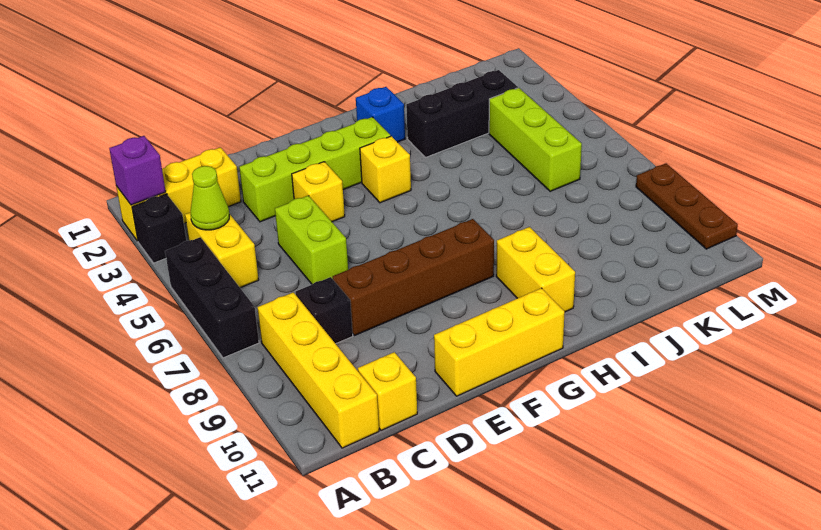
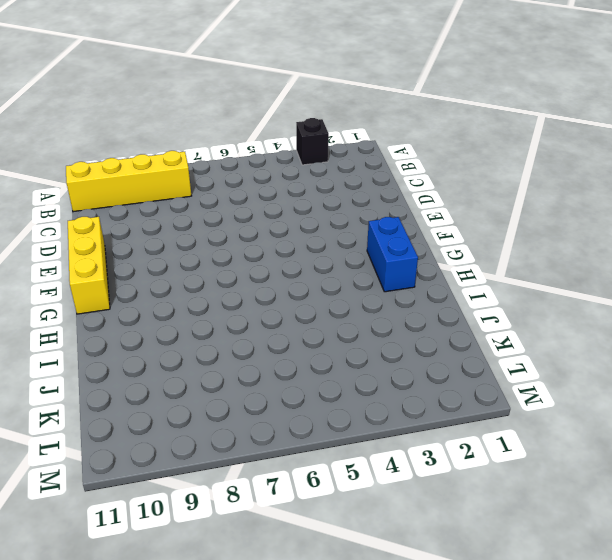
blue 1x2 brick [367,217,418,292] -> blue 1x1 brick [356,87,405,142]
none -> yellow 1x3 brick [116,147,241,241]
none -> black 1x3 brick [165,237,259,358]
none -> yellow 1x2 brick [185,212,259,288]

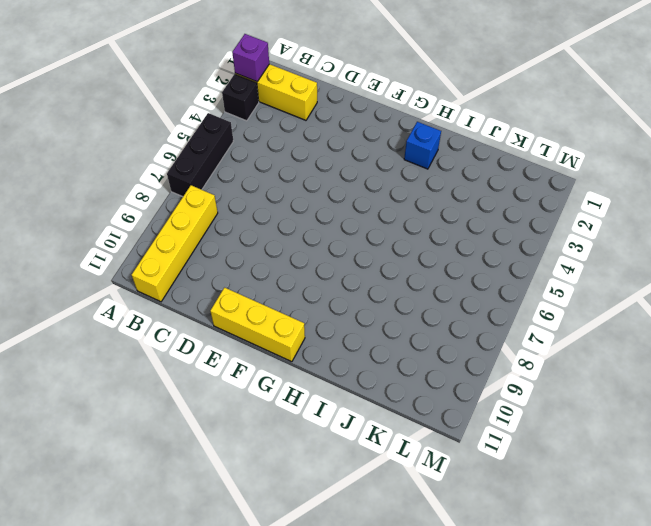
none -> yellow 1x2 brick [185,212,259,288]
none -> black 1x1 brick [295,277,353,344]
none -> yellow 1x1 brick [358,352,417,430]

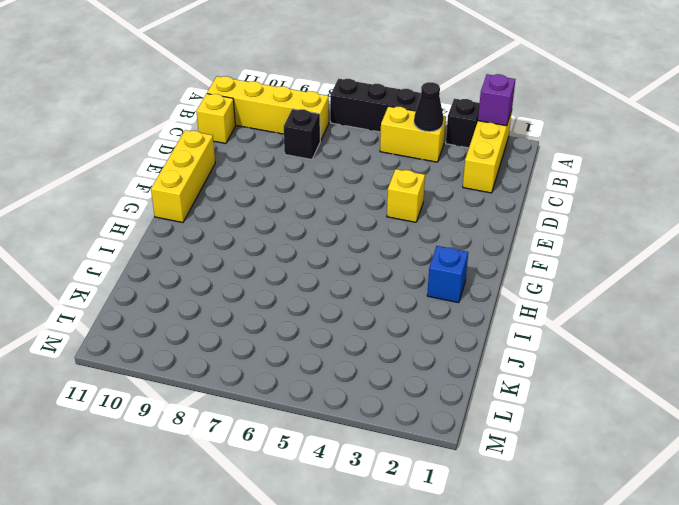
black 1x1 cone [414,82,443,132] -> lime 1x1 cone [190,166,229,230]
none -> lime 1x4 brick [239,117,390,222]
none -> lime 1x2 brick [275,195,348,284]
none -> brown 1x4 brick [333,219,494,335]

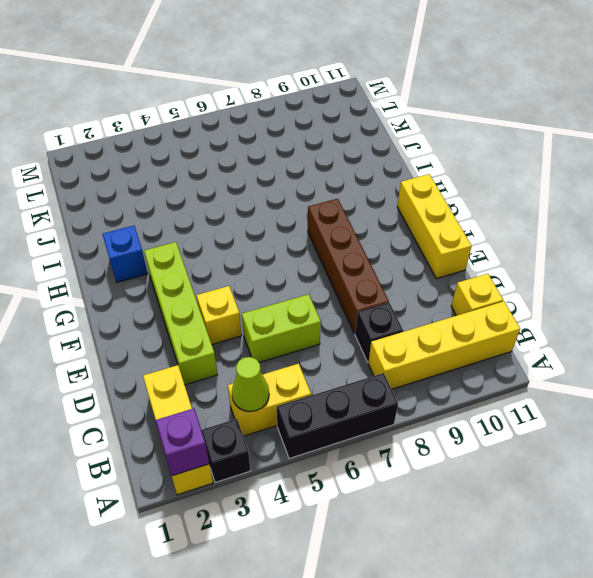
none -> yellow 1x1 brick [360,136,411,203]
none -> yellow 1x2 brick [496,227,575,312]
none -> black 1x3 brick [406,70,518,157]

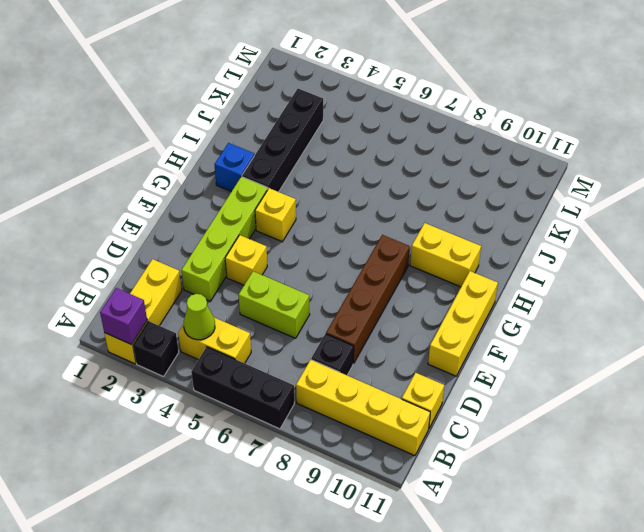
black 1x4 brick [242,89,323,192] -> black 1x3 brick [406,70,518,157]
none -> lime 1x3 brick [489,88,582,191]
none -> brown 1x3 plate [636,163,738,249]

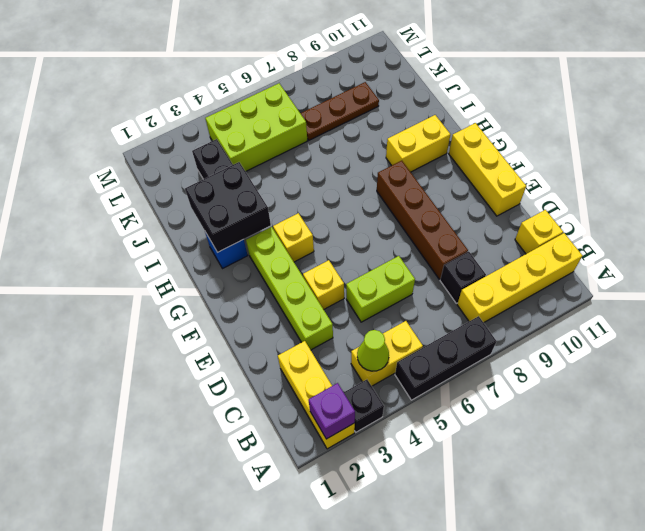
black 2x2 brick [185,162,271,252] -> none
lime 2x3 brick [205,83,307,172] -> lime 1x3 brick [489,88,582,191]
brown 1x3 plate [300,82,379,140] -> brown 1x3 plate moved to [636,163,738,249]

